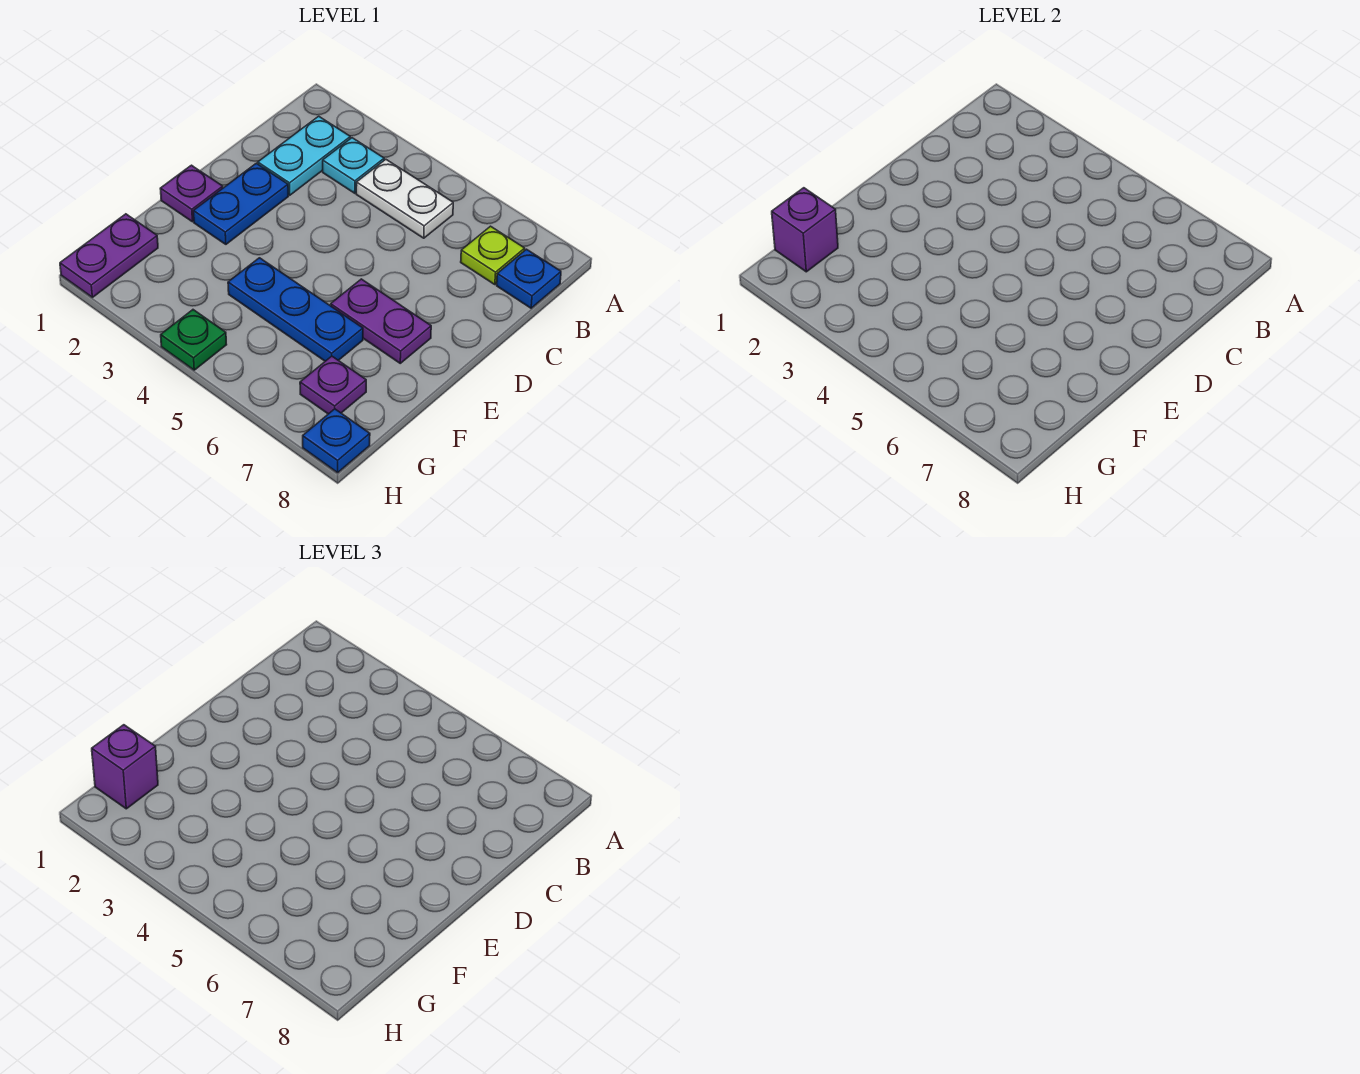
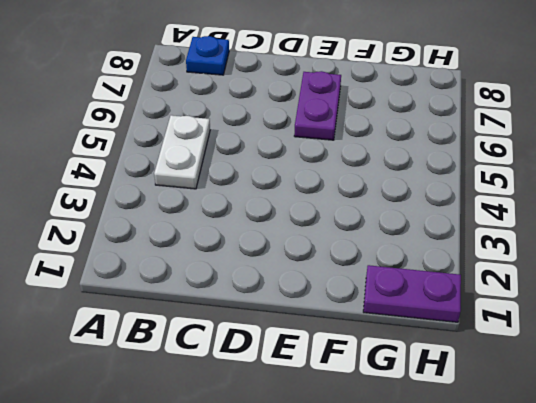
none -> cyan 1x2 plate [258,116,350,195]
none -> cyan 1x1 plate [323,138,384,193]
none -> lime 1x1 plate [461,226,525,285]

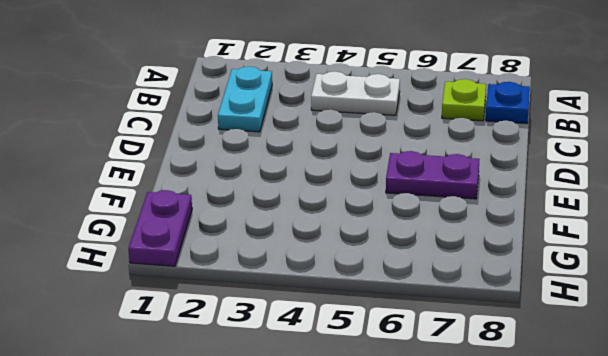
none -> cyan 1x1 plate [323,138,384,193]
none -> blue 1x2 plate [194,163,288,244]
none -> purple 1x1 plate [160,165,223,222]

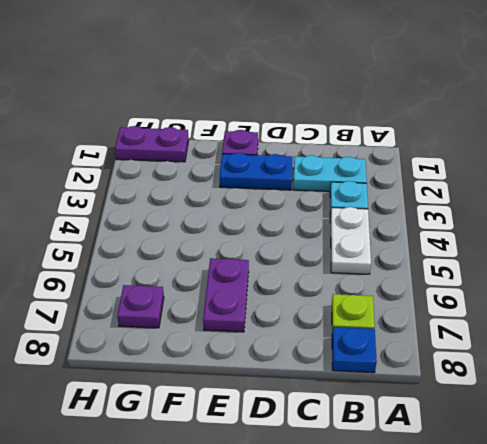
none -> blue 1x3 plate [228,258,363,361]
none -> green 1x1 plate [161,310,227,370]
none -> blue 1x1 plate [303,409,370,473]

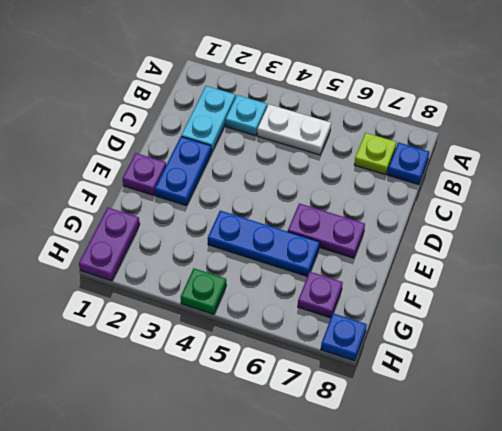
none -> purple 1x1 brick [772,188,838,272]
none -> purple 1x1 brick [92,725,158,809]

